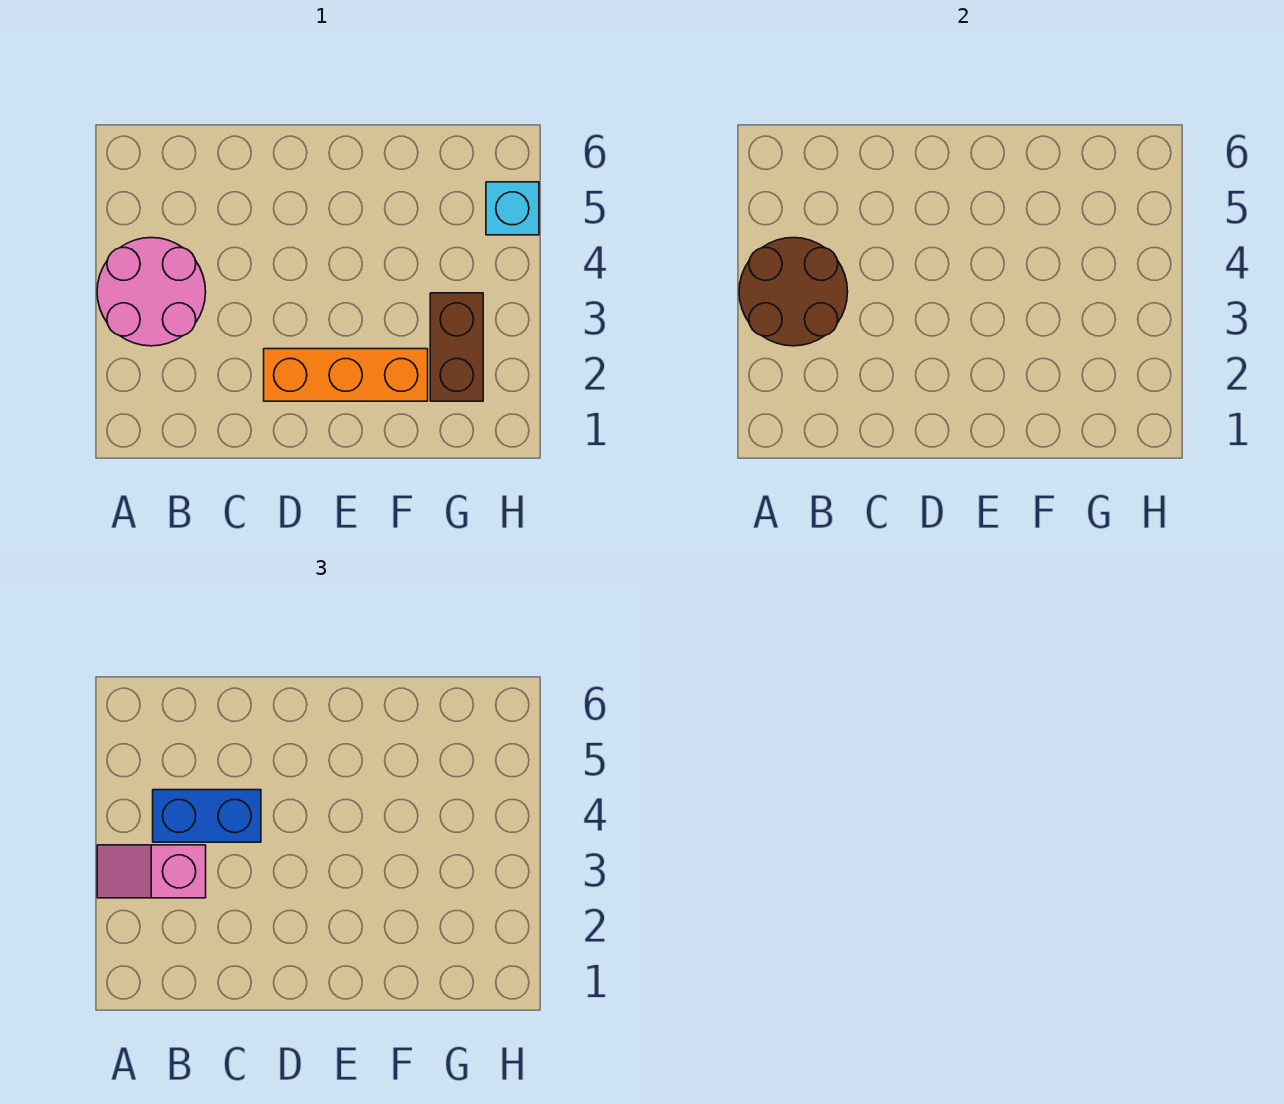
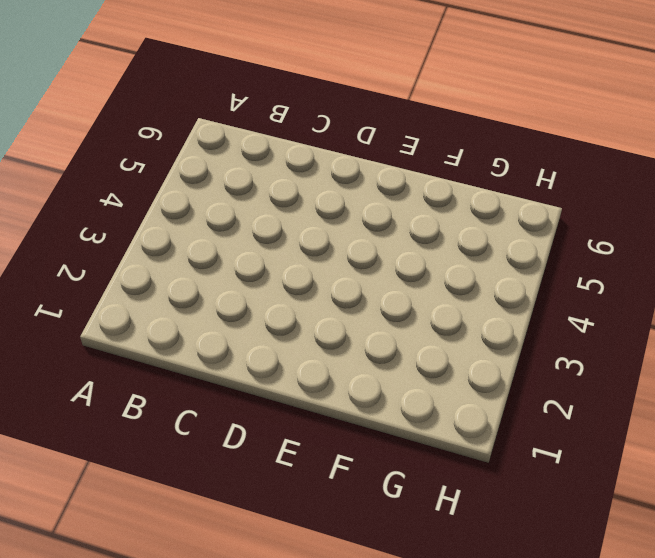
none -> pink 2x2 round brick [97,238,206,346]
none -> orange 1x3 brick [264,349,428,401]

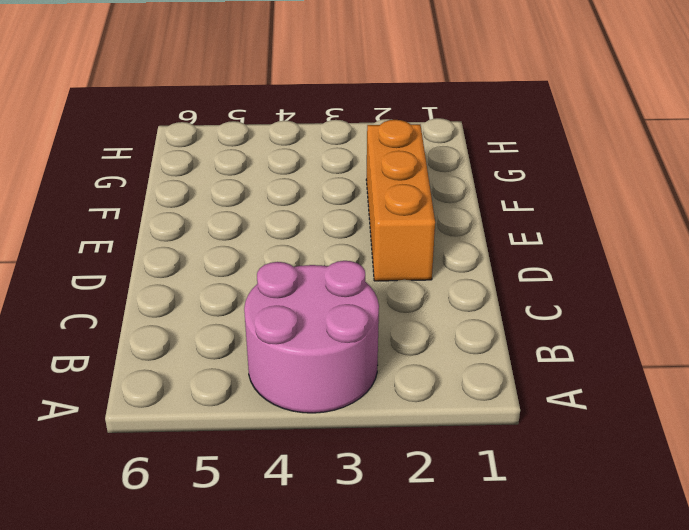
none -> brown 1x2 brick [430,293,483,401]
none -> cyan 1x1 brick [486,182,539,235]

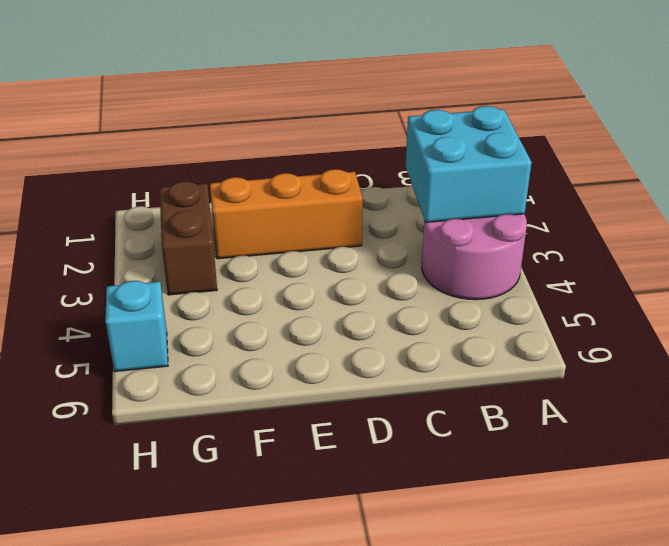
cyan 2x2 brick [406,106,532,222] -> brown 2x2 round brick [739,238,848,346]
none -> pink 1x2 slope [97,845,206,898]
none -> blue 1x2 brick [153,790,261,842]

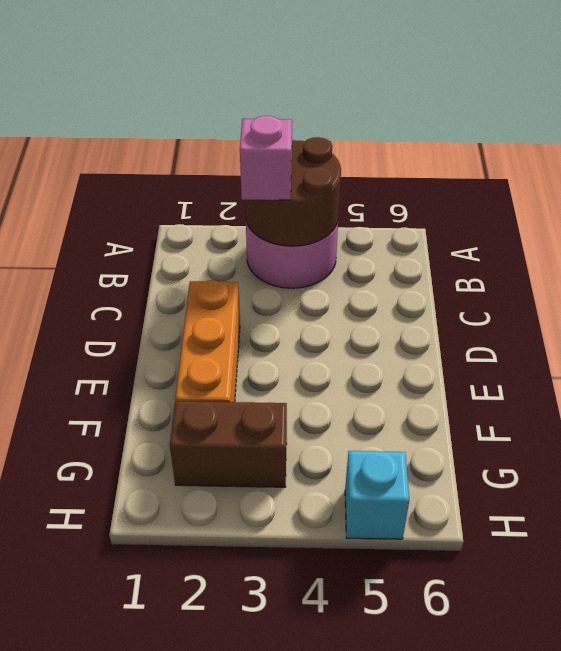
none -> blue 1x2 brick [153,790,261,842]

